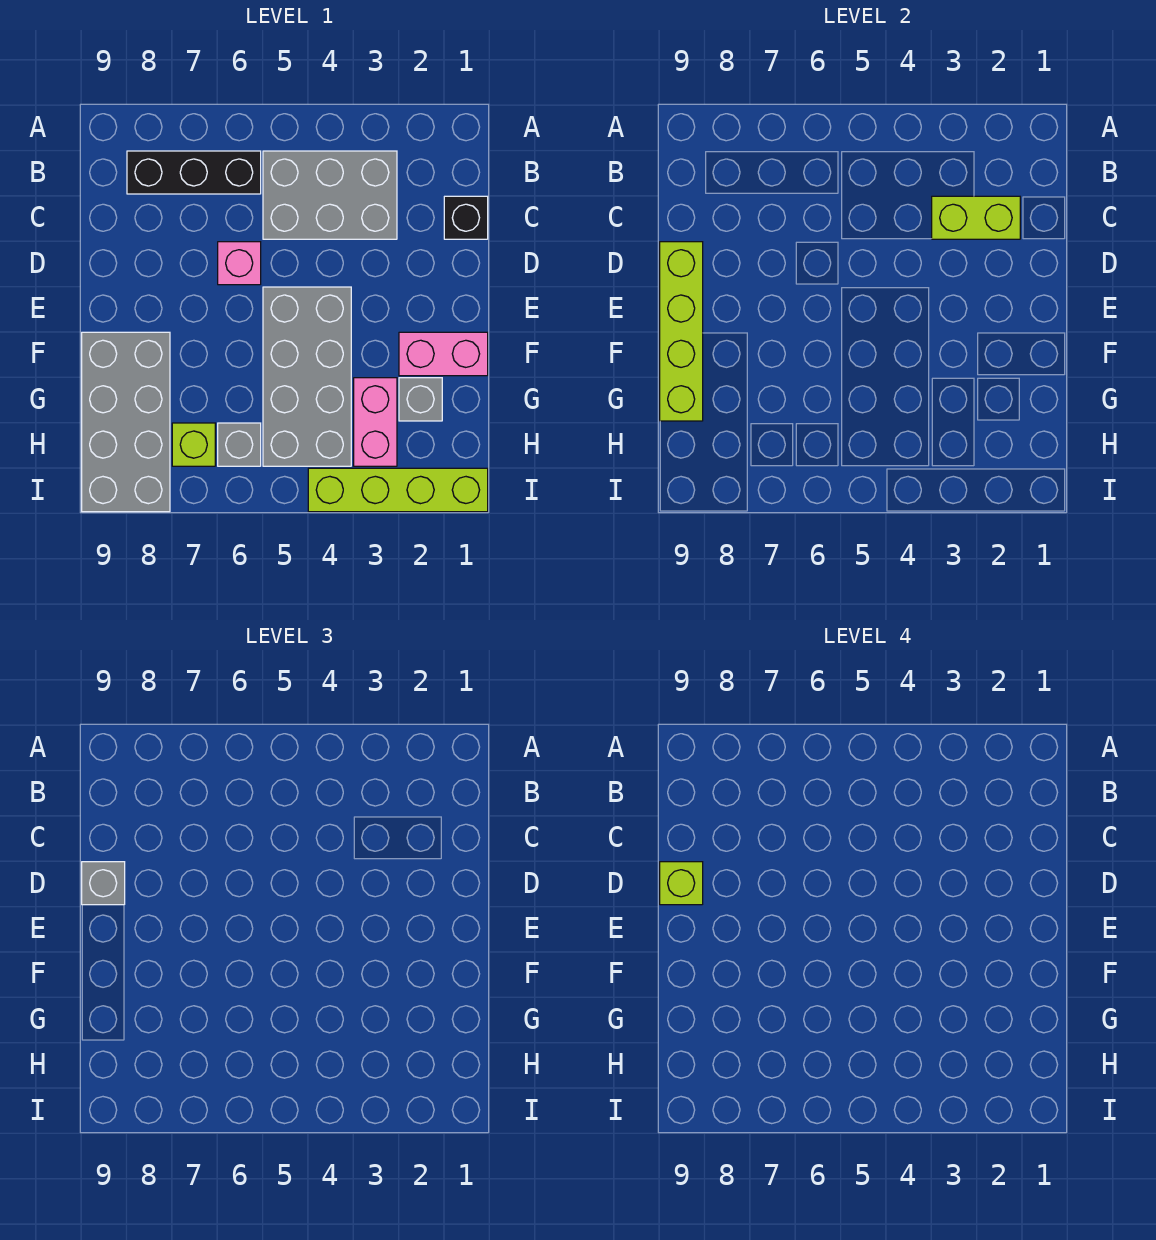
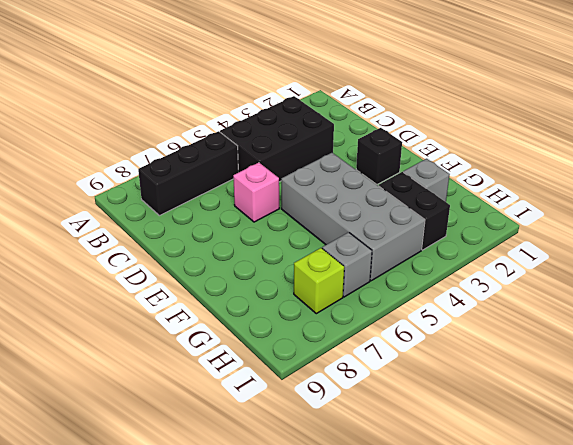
black 2x3 brick [220,96,334,182] -> grey 2x3 brick [263,151,397,239]
black 1x1 brick [356,128,402,185] -> black 1x1 brick moved to [444,196,488,239]
black 1x2 brick [379,172,450,250] -> pink 1x2 brick [354,378,397,466]
none -> pink 1x2 brick [399,332,488,376]
none -> grey 2x4 brick [82,332,170,512]
none -> lime 1x4 brick [308,468,488,512]

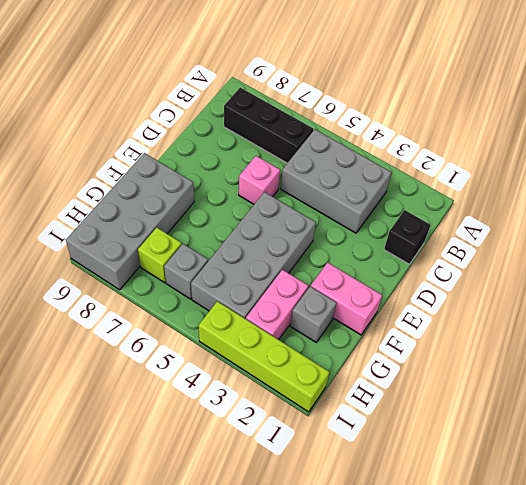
none -> lime 1x2 brick [932,196,1020,239]
none -> lime 1x4 brick [660,242,703,421]
none -> grey 1x1 brick [82,862,125,905]

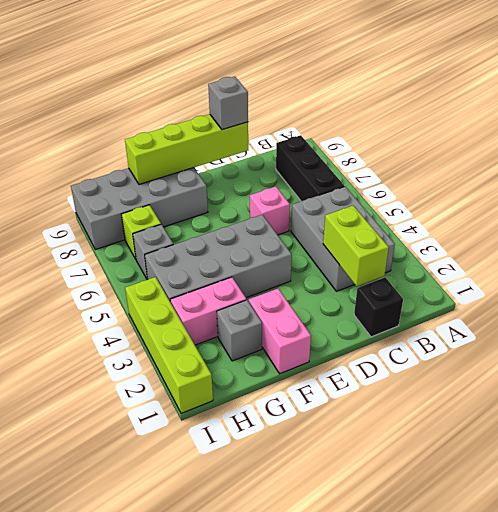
none -> lime 1x1 brick [660,862,703,905]

